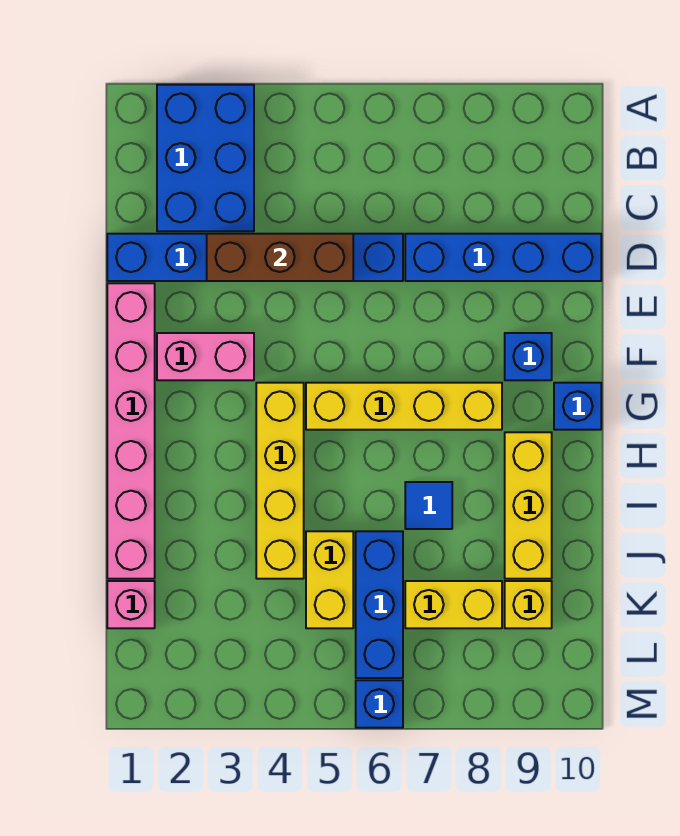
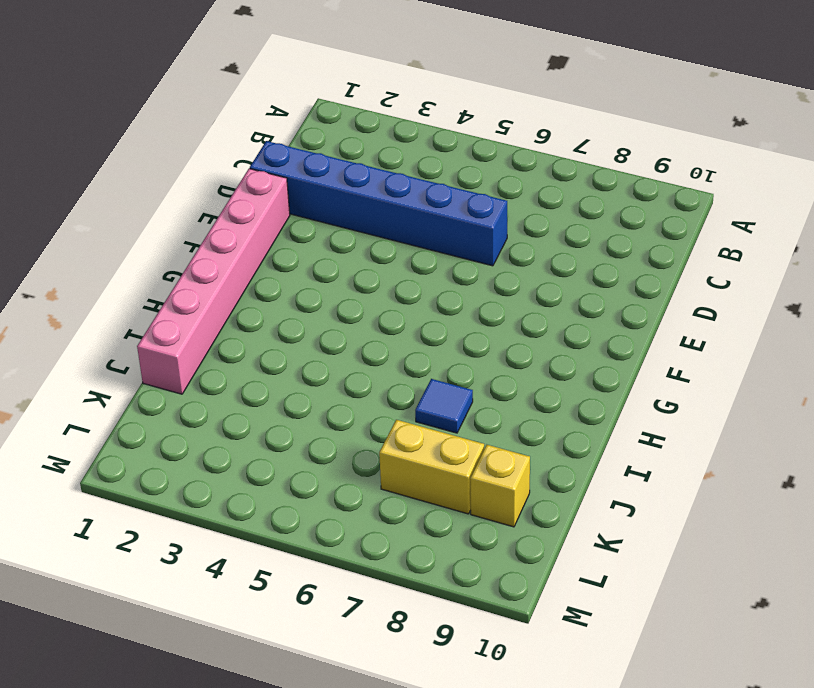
none -> blue 2x3 brick [157,85,254,231]
none -> blue 1x4 brick [405,234,601,281]
none -> pink 1x2 brick [157,333,254,380]

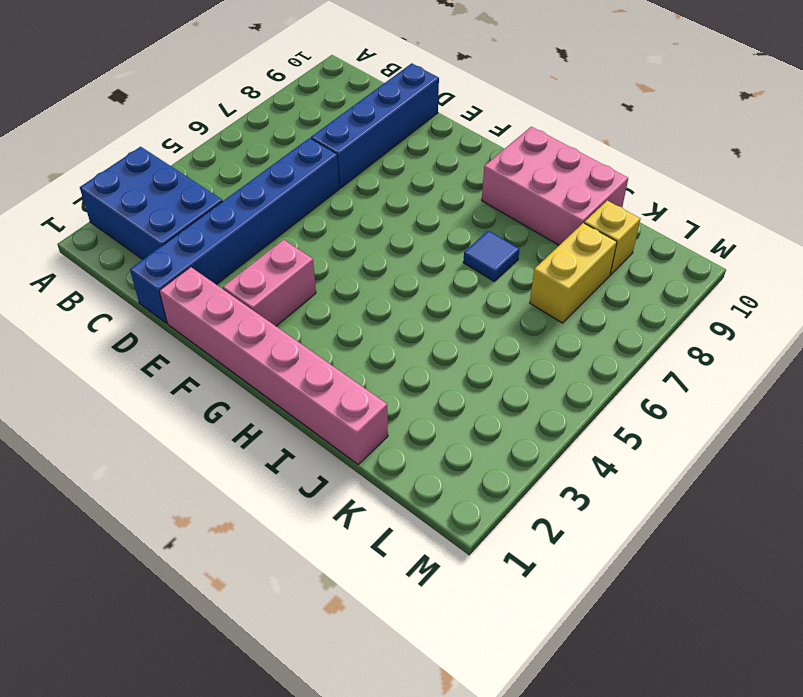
pink 2x3 brick [482,127,628,245] -> yellow 1x3 brick [505,432,552,579]
none -> blue 1x1 brick [505,333,552,380]
none -> yellow 1x4 brick [256,383,304,579]
none -> yellow 1x4 brick [306,383,502,430]

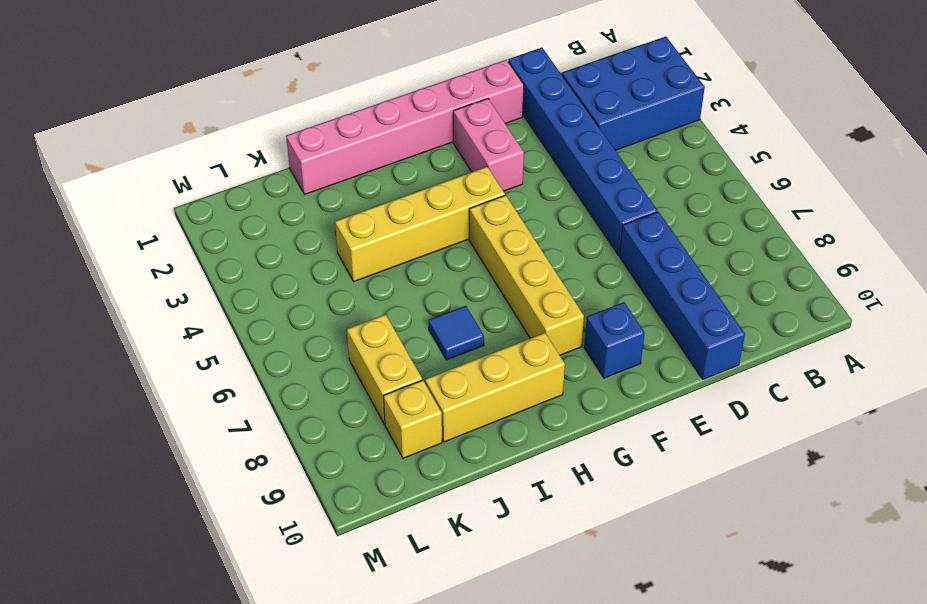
none -> blue 1x1 brick [554,383,601,430]
none -> yellow 1x2 brick [306,531,353,628]
none -> blue 1x3 brick [356,531,403,678]

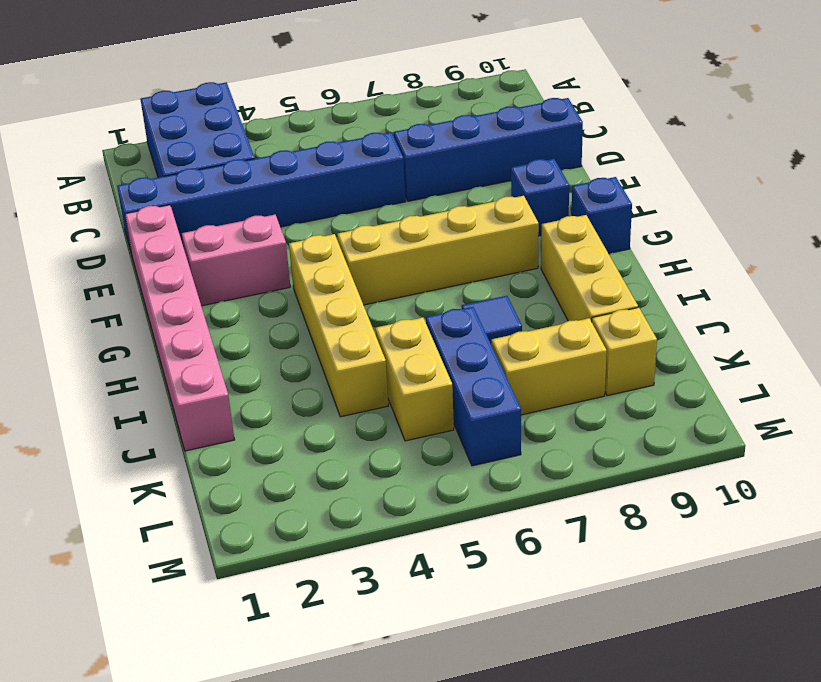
none -> pink 1x1 brick [107,581,155,628]
none -> blue 1x1 brick [356,680,403,728]
none -> brown 1x3 brick [207,234,353,281]

